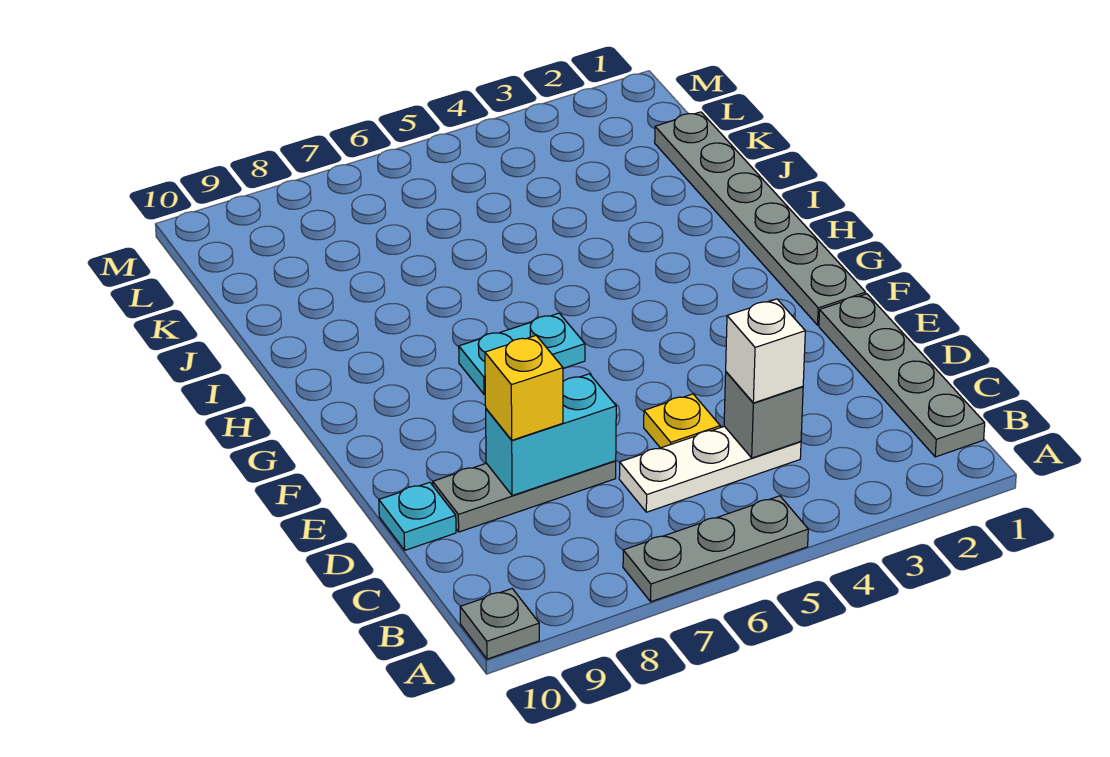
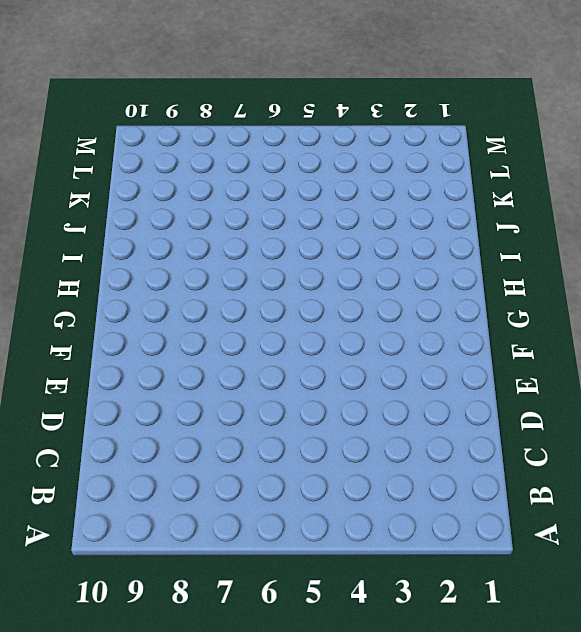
none -> grey 1x3 plate [623,496,808,602]
none -> grey 1x1 plate [460,589,539,659]
none -> grey 1x4 plate [819,294,985,457]

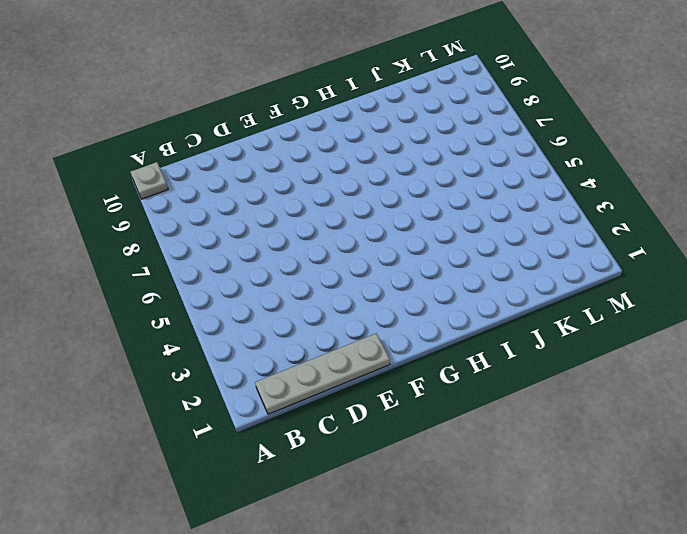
none -> grey 1x3 plate [623,496,808,602]
none -> white 1x3 plate [619,426,801,512]
none -> yellow 1x1 plate [644,394,720,448]

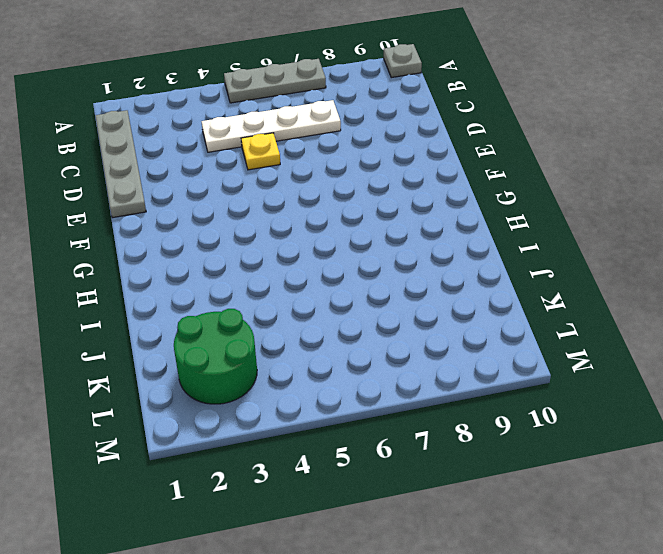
white 1x4 plate [202,100,341,152] -> white 1x3 plate [619,426,801,512]
green 2x2 round brick [174,309,257,404] -> none
none -> grey 1x3 plate [433,461,616,532]
none -> cyan 1x1 plate [379,482,456,550]
none -> grey 1x6 plate [655,112,866,325]

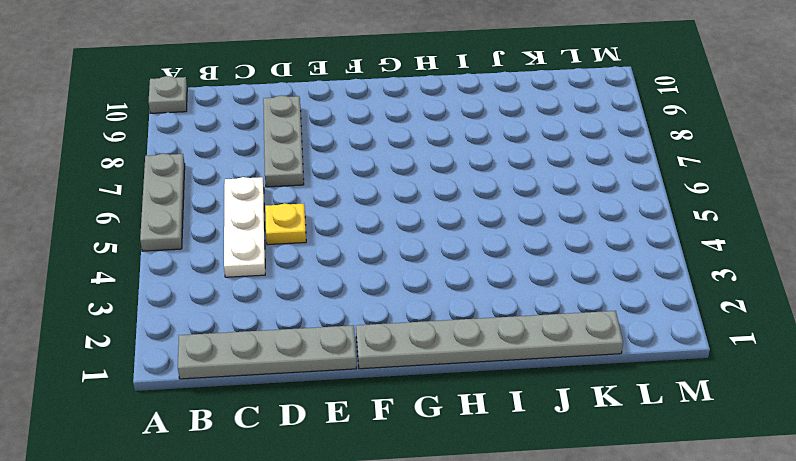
none -> cyan 1x1 plate [379,482,456,550]
none -> cyan 1x2 plate [459,313,585,394]
none -> grey 1x1 brick [724,372,803,458]

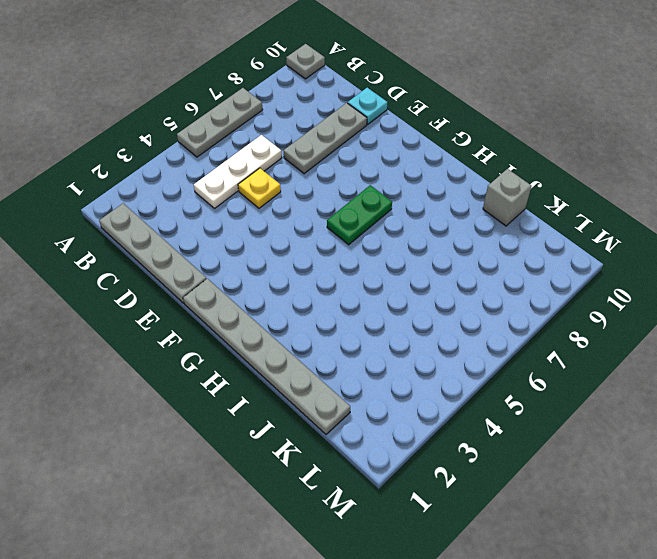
green 1x2 plate [327,185,392,245] -> cyan 1x2 plate [459,313,585,394]
grey 1x1 brick [483,169,531,226] -> grey 1x1 brick moved to [724,372,803,458]
none -> cyan 1x2 brick [486,374,616,496]
none -> white 1x1 brick [726,299,805,403]
none -> yellow 1x1 brick [485,336,563,440]

